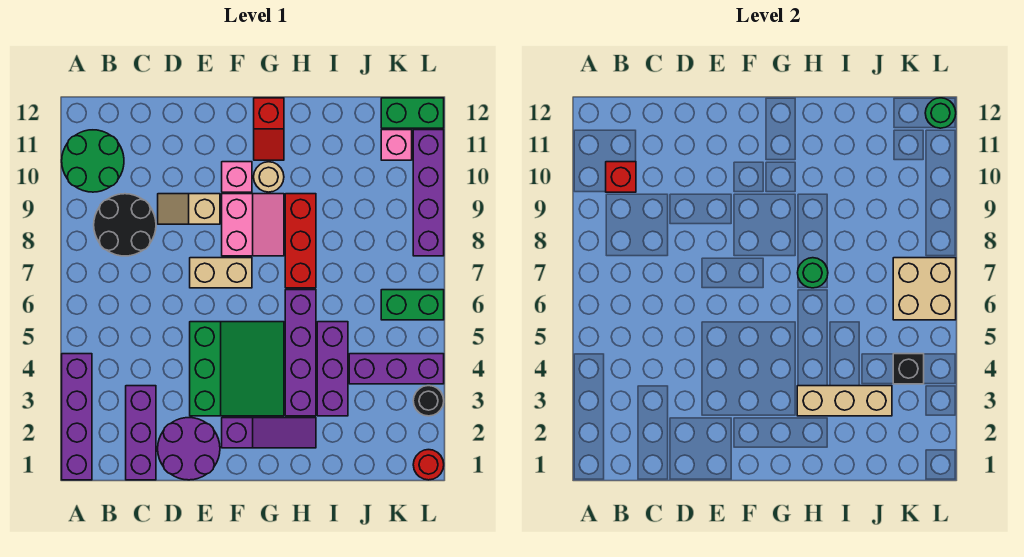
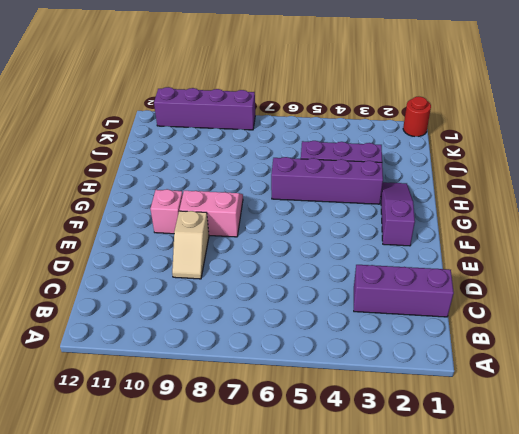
none -> purple 1x4 brick [62,354,92,480]
none -> green 2x2 round brick [62,130,124,192]
none -> black 2x2 round brick [94,194,156,256]

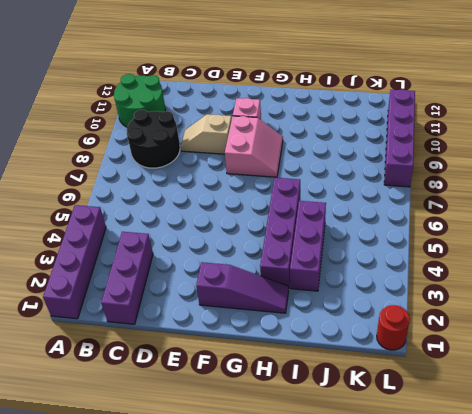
none -> purple 2x2 round brick [158,418,220,480]
none -> green 3x3 slope [190,322,284,416]
none -> tan 1x2 brick [190,258,252,288]

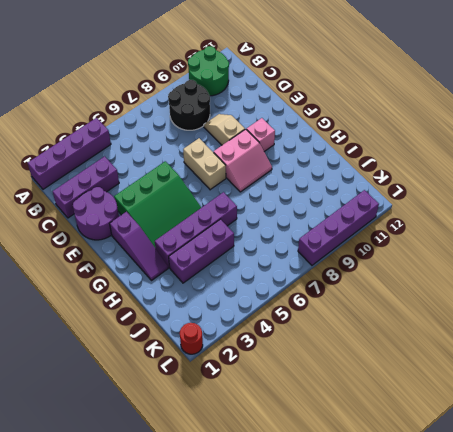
none -> tan 1x1 round brick [254,162,284,192]
none -> red 1x2 slope [254,98,284,160]
none -> red 1x3 brick [285,194,316,288]

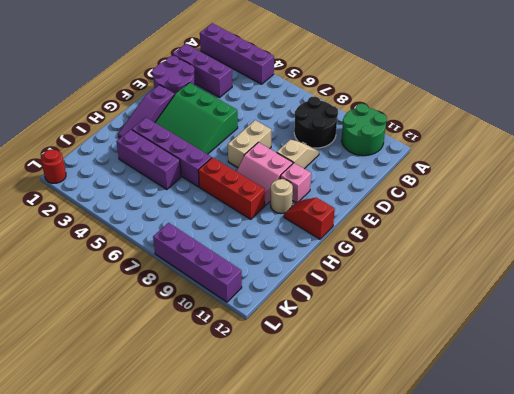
none -> purple 1x3 brick [349,354,444,384]
none -> green 1x2 brick [381,290,444,320]
none -> pink 1x1 brick [381,130,412,160]

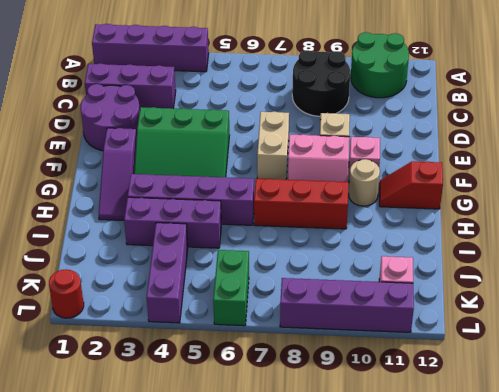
none -> green 1x2 brick [381,98,444,128]
none -> black 1x1 round brick [413,386,444,416]
none -> red 1x1 brick [606,162,636,192]

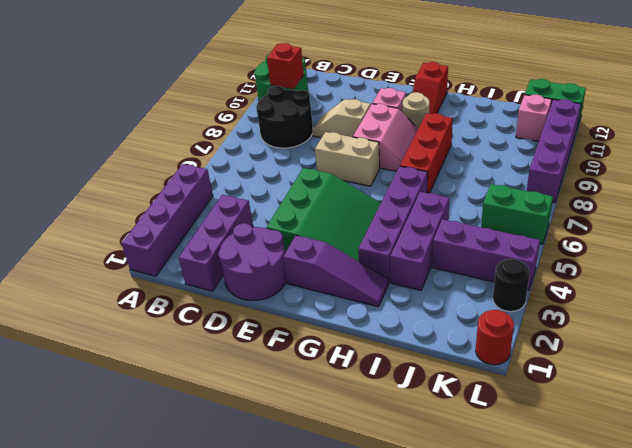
none -> tan 1x3 brick [797,386,892,416]
none -> green 1x1 round brick [798,258,828,288]
none -> black 1x1 brick [893,354,924,384]

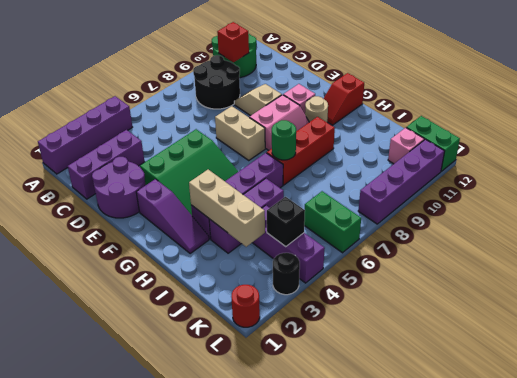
none -> tan 2x2 brick [893,258,956,320]
none -> green 1x1 round brick [925,98,956,128]

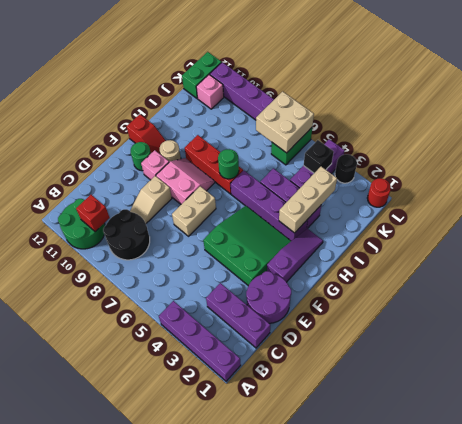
green 1x1 round brick [131,142,151,171] -> green 1x1 round brick moved to [925,98,956,128]

